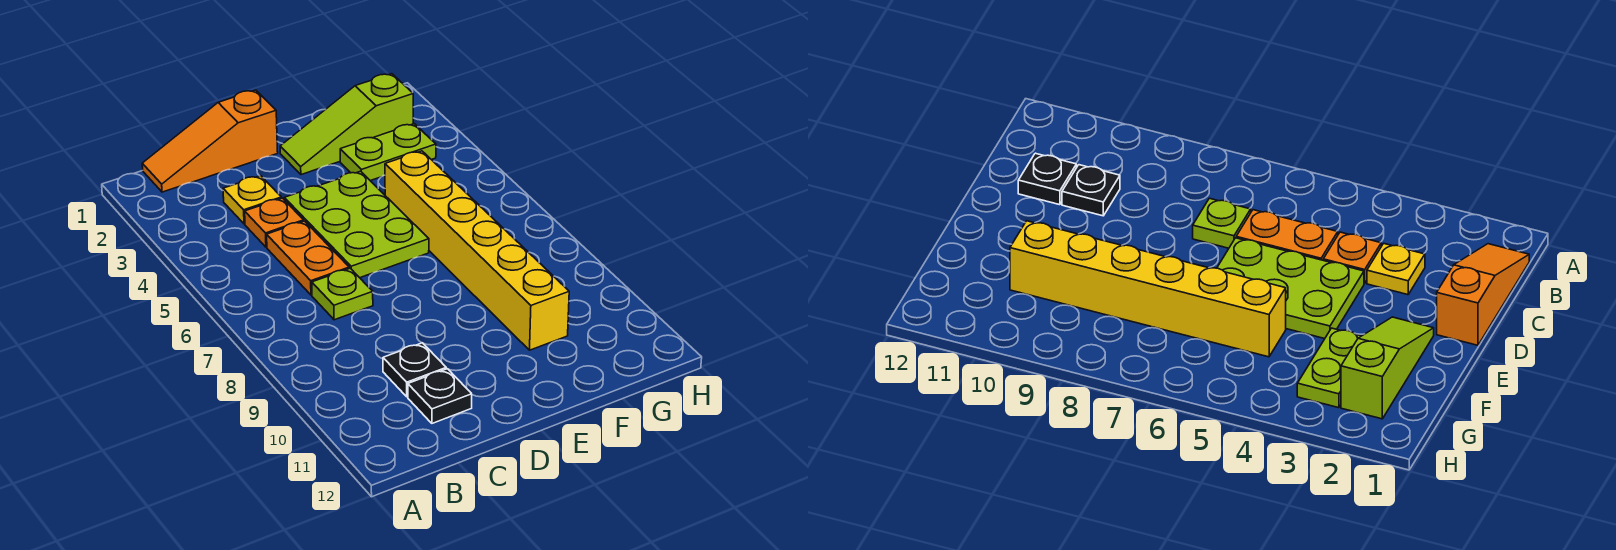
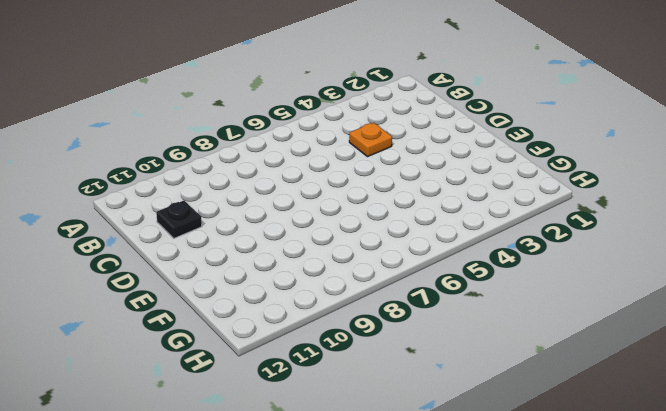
none -> orange 1x3 slope [142,90,278,192]
none -> yellow 1x1 plate [223,176,281,224]

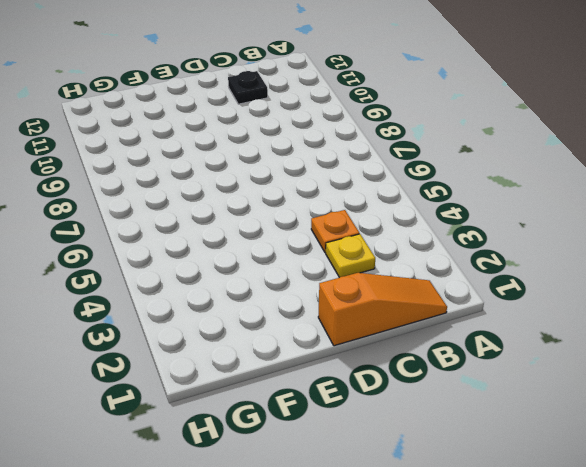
none -> orange 1x2 plate [267,221,349,295]
none -> lime 1x1 plate [312,268,373,320]

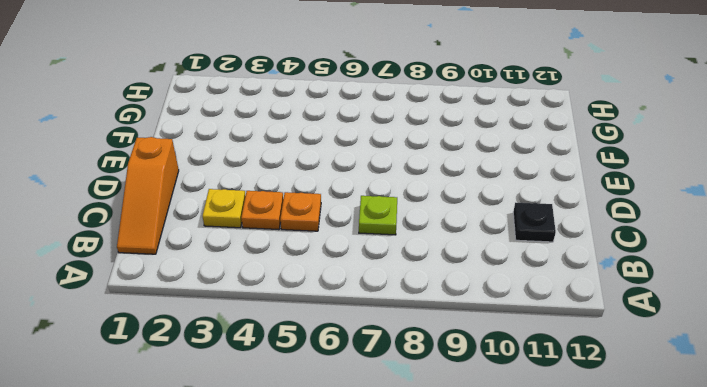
orange 1x1 plate [280,192,321,231] -> orange 1x2 plate [267,221,349,295]
none -> black 1x1 plate [383,343,446,397]
none -> lime 2x3 plate [284,171,429,278]

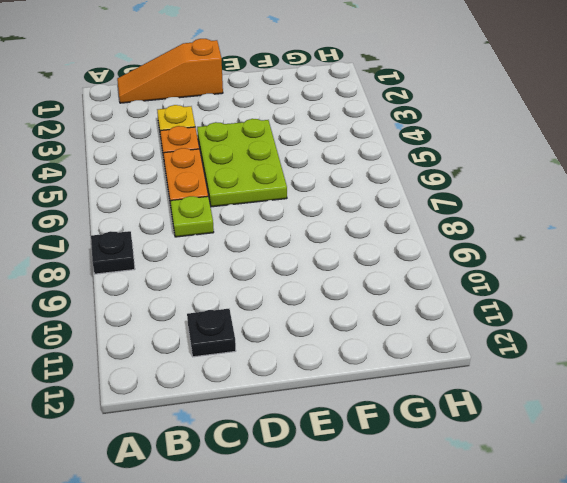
black 1x1 plate [91,231,135,274] -> black 1x1 plate moved to [383,343,446,397]
none -> lime 1x3 slope [280,74,413,175]
none -> lime 1x2 plate [340,124,436,181]

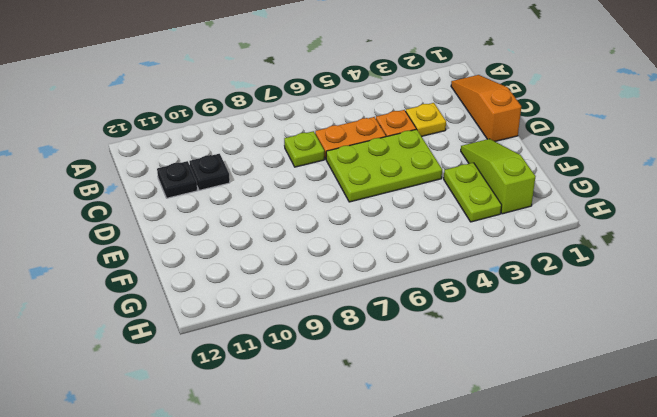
none -> yellow 1x6 brick [385,151,569,350]

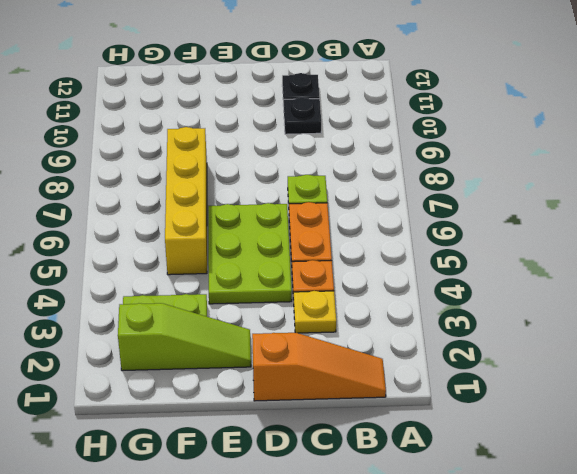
yellow 1x4 brick [165,127,207,275] -> yellow 1x6 brick [385,151,569,350]

